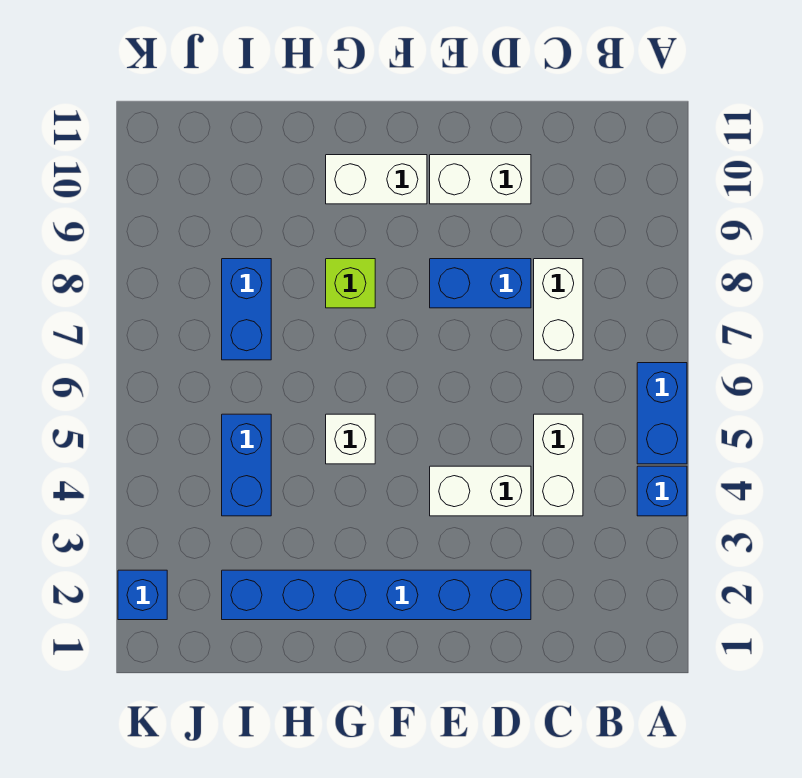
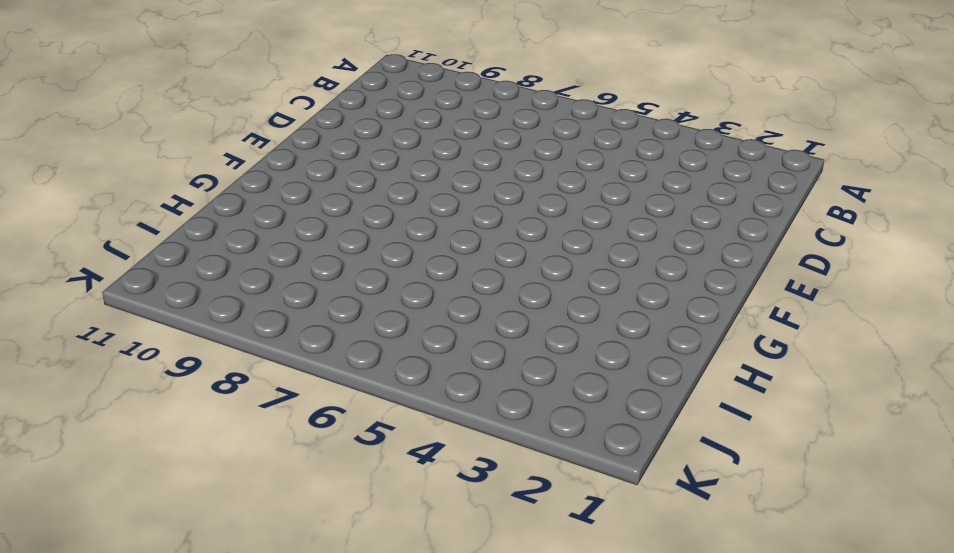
none -> blue 1x1 brick [637,466,687,516]
none -> blue 1x2 brick [637,363,687,464]
none -> white 1x2 brick [534,414,583,516]

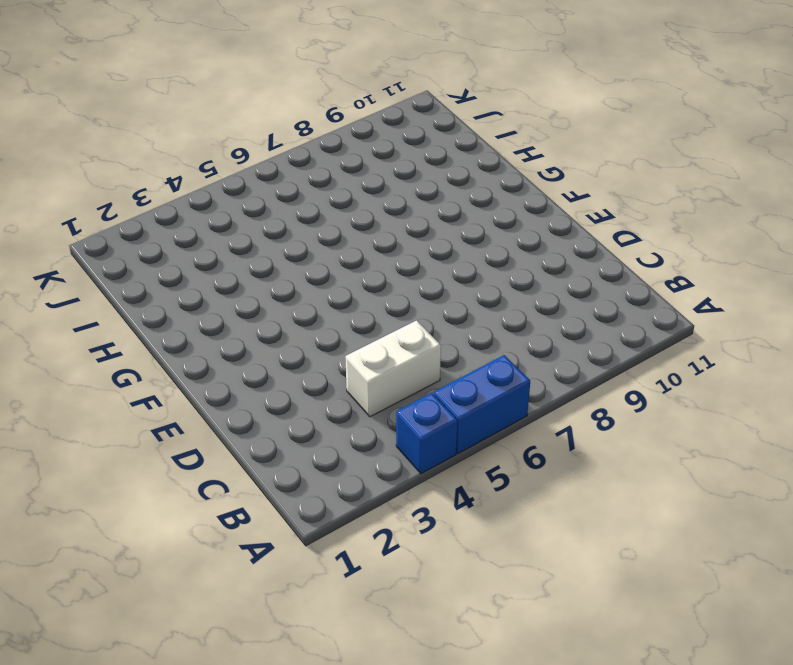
none -> white 1x2 brick [534,259,583,360]
none -> blue 1x6 brick [222,570,531,620]
none -> white 1x2 brick [430,466,531,516]

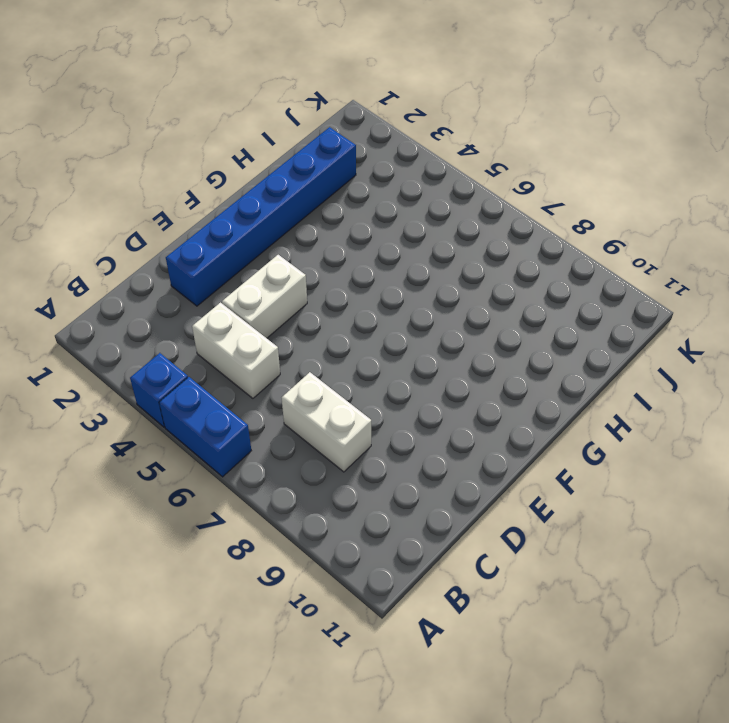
none -> blue 1x2 brick [430,259,531,308]
none -> white 1x2 brick [430,155,531,204]
none -> white 1x2 brick [326,155,427,204]

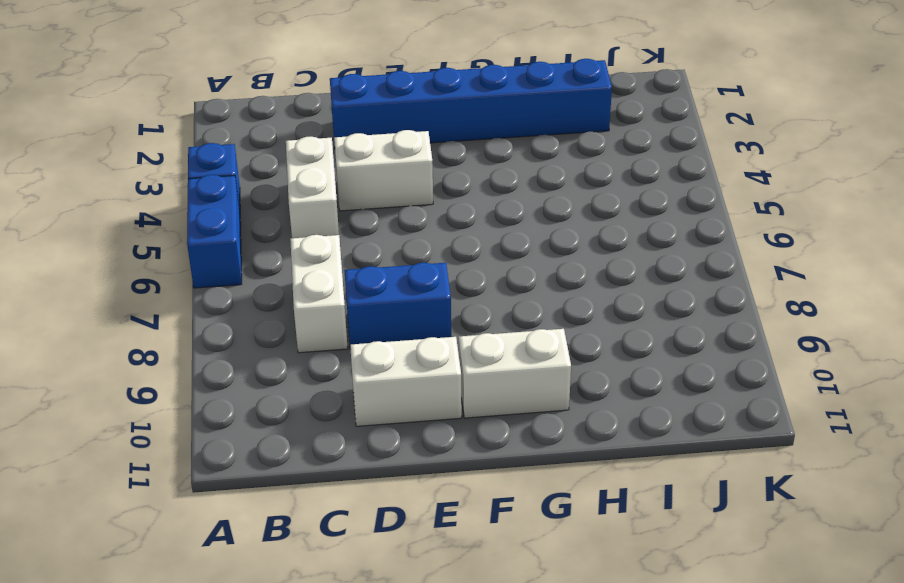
none -> white 1x1 brick [326,414,375,464]
none -> lime 1x1 brick [326,259,375,308]
none -> blue 1x2 brick [222,414,271,516]

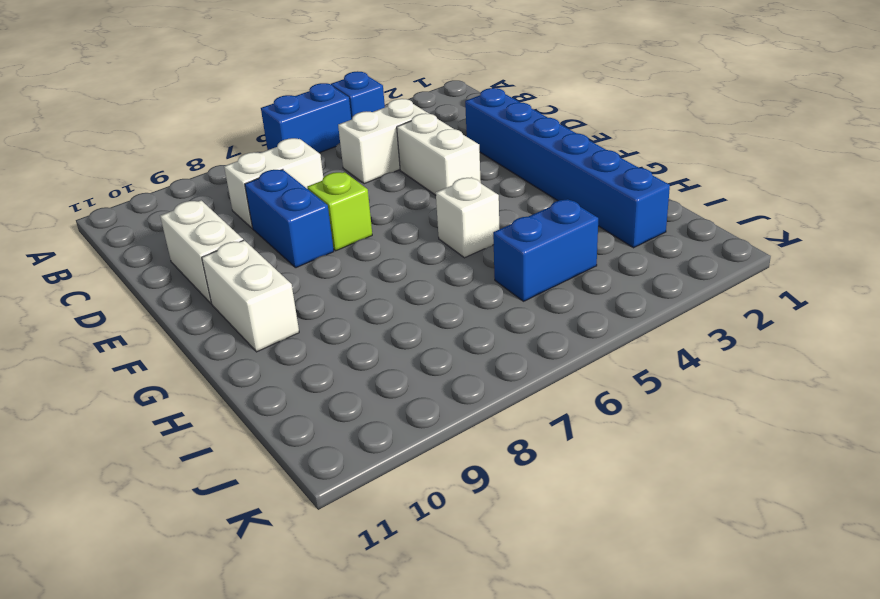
lime 1x1 brick [307,172,372,251] -> lime 1x1 brick moved to [326,259,375,308]
none -> blue 1x2 brick [222,259,271,360]
none -> blue 1x1 brick [118,570,167,620]

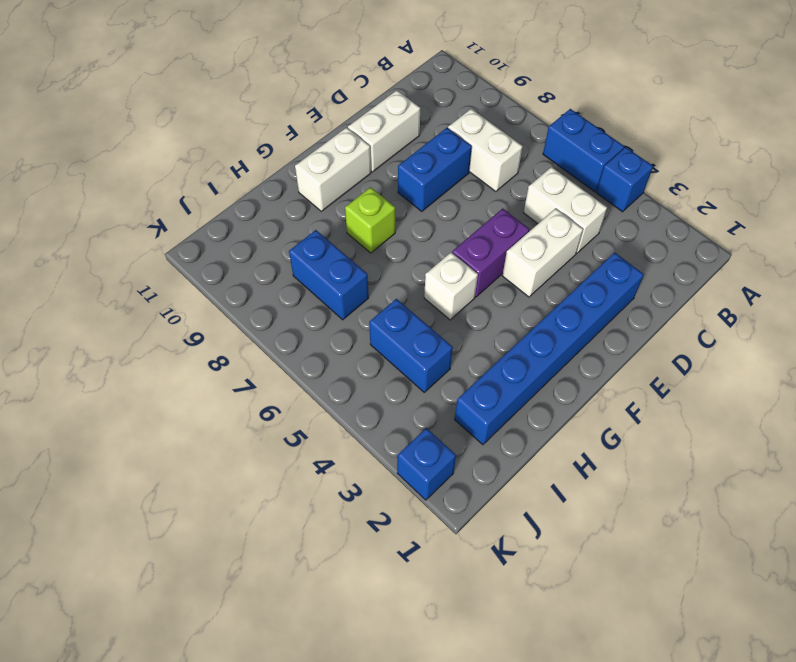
purple 1x2 brick [452,208,529,297] -> none

